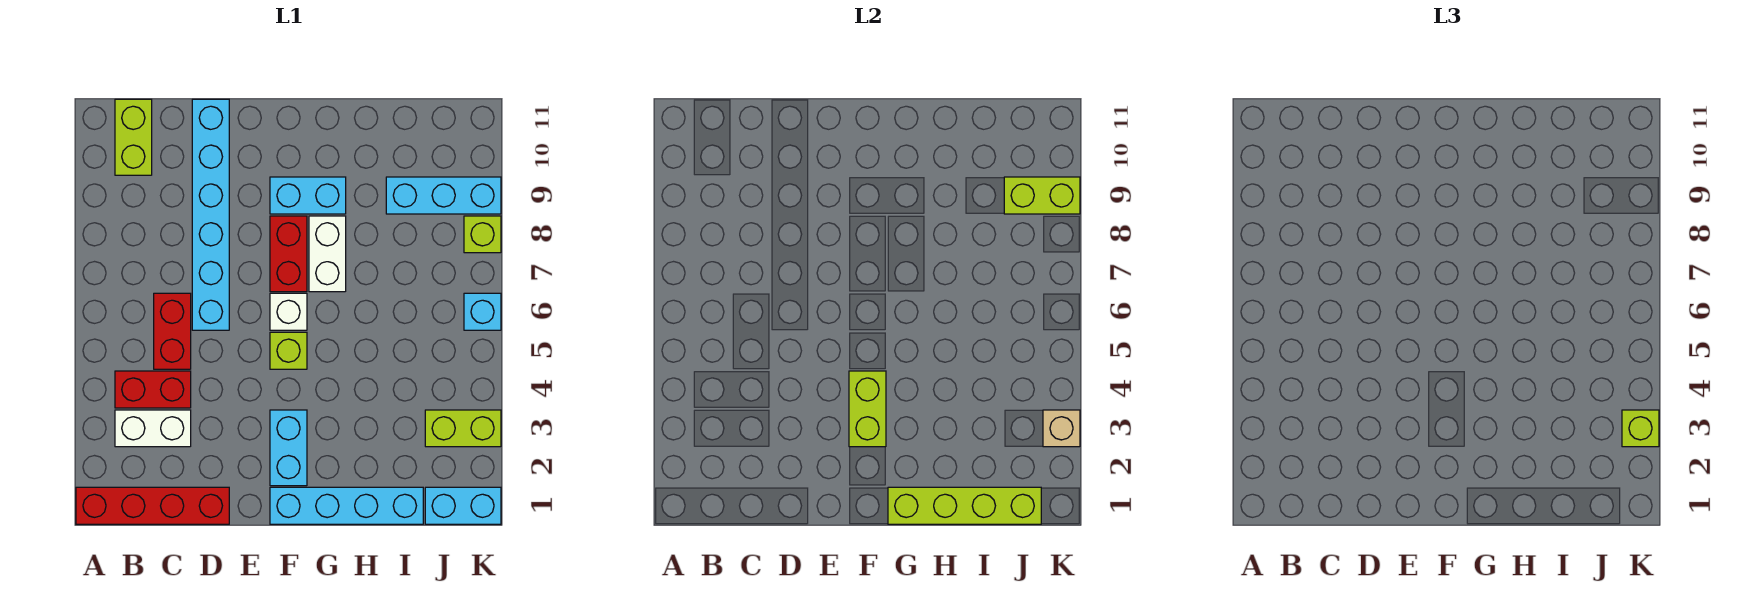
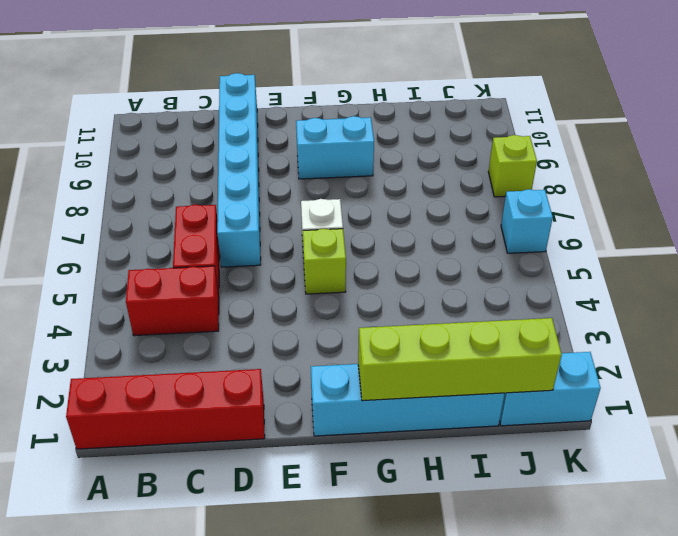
none -> white 1x2 brick [115,410,191,447]
none -> lime 1x2 brick [115,99,152,175]
none -> cyan 1x2 brick [270,410,307,486]

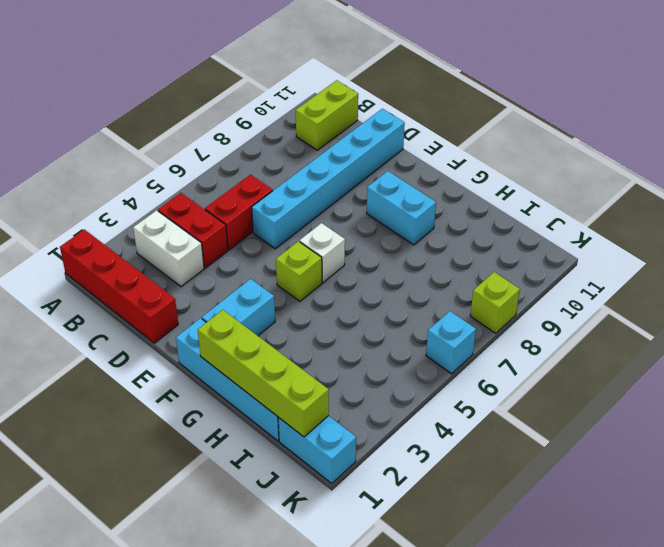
none -> red 1x2 brick [270,216,307,292]
none -> white 1x2 brick [309,216,346,292]
none -> cyan 1x3 brick [386,177,501,214]

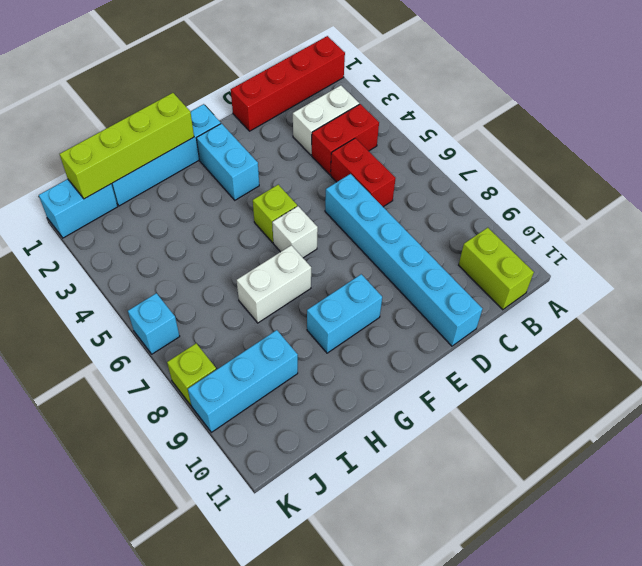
white 1x2 brick [237,245,311,323] -> white 1x2 brick turned to [309,216,346,292]
none -> red 1x2 brick [270,216,307,292]
none -> lime 1x2 brick [425,410,501,447]
none -> lime 1x2 brick [849,371,886,447]

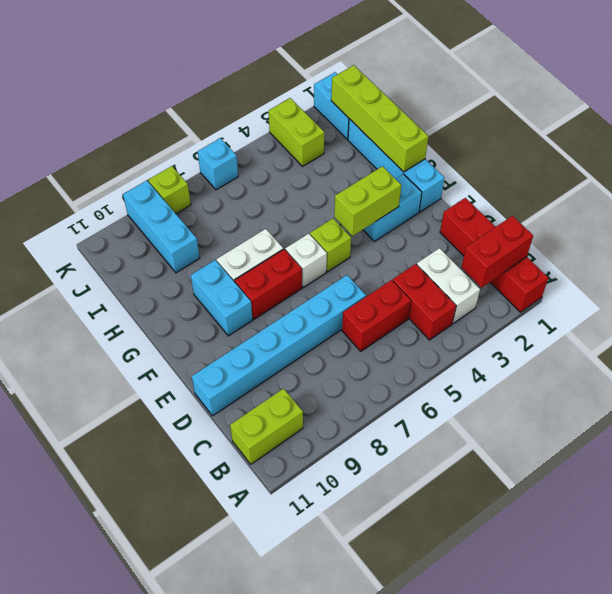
red 1x2 brick [461,216,533,288] -> none
none -> lime 1x2 brick [1004,177,1080,214]
none -> tan 1x1 brick [1043,410,1080,447]
none -> lime 1x1 brick [1622,410,1659,447]

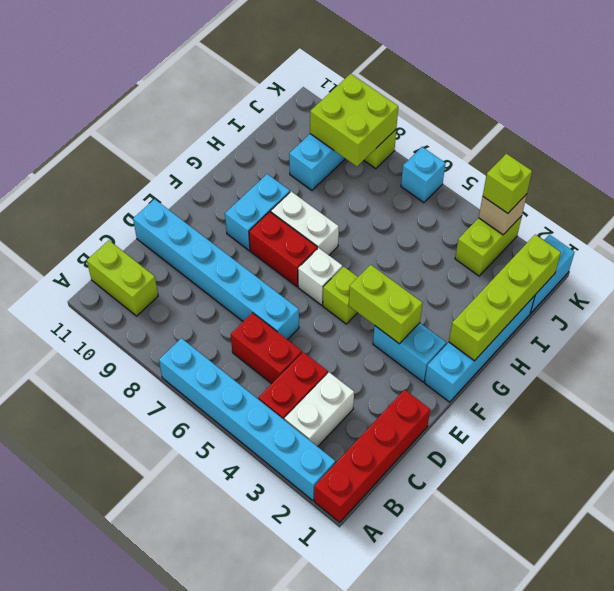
cyan 1x6 brick [159,338,335,501] -> none
lime 2x2 brick [310,74,398,166] -> lime 1x2 brick [1004,177,1080,214]

